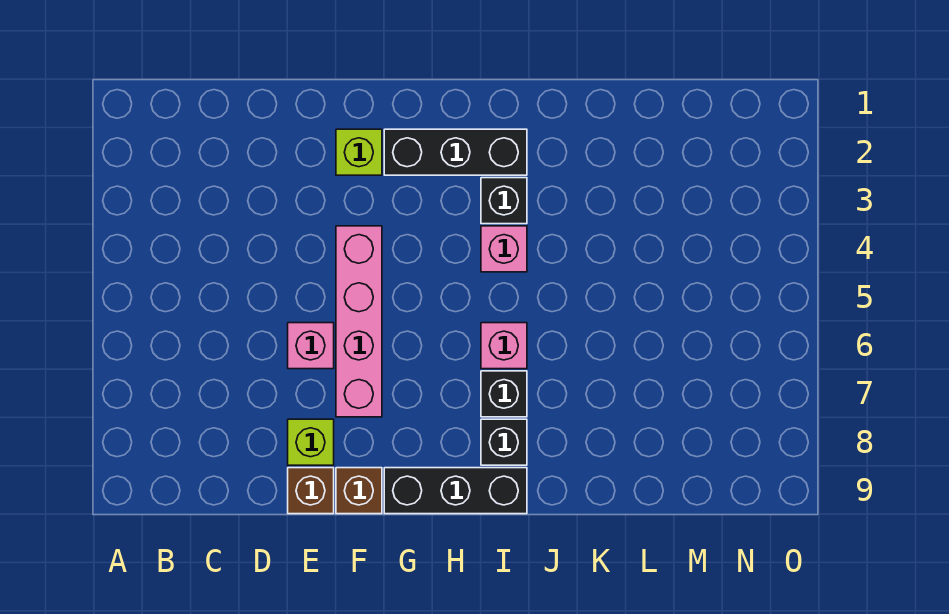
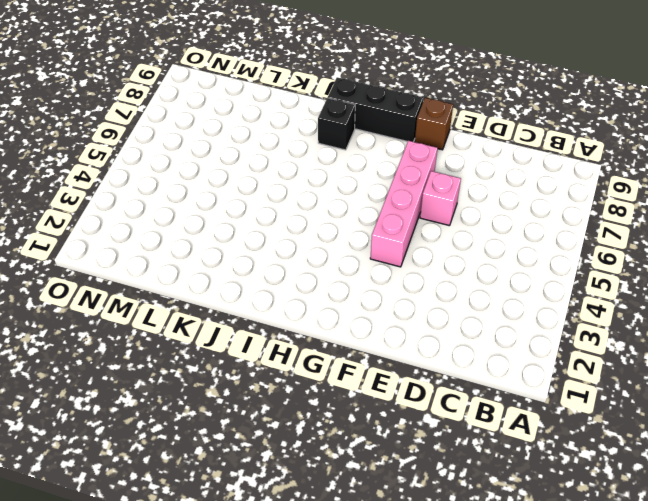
none -> lime 1x1 brick [288,419,334,465]
none -> brown 1x1 brick [288,468,334,514]
none -> lime 1x1 brick [336,129,382,175]

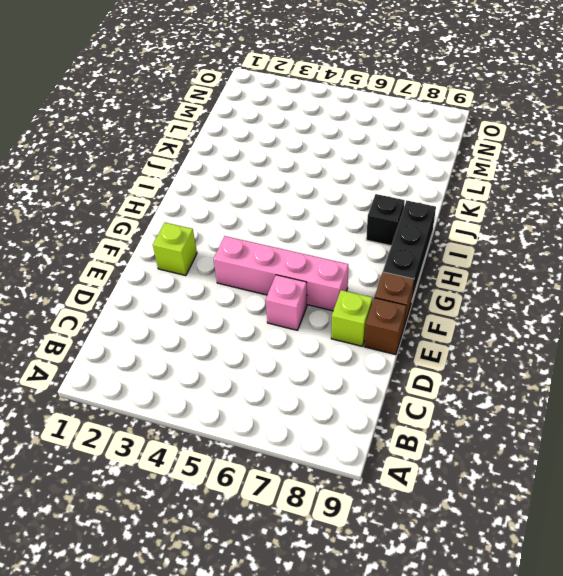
none -> black 1x3 brick [384,129,527,175]
none -> black 1x1 brick [481,178,527,224]
none -> pink 1x1 brick [481,226,527,272]

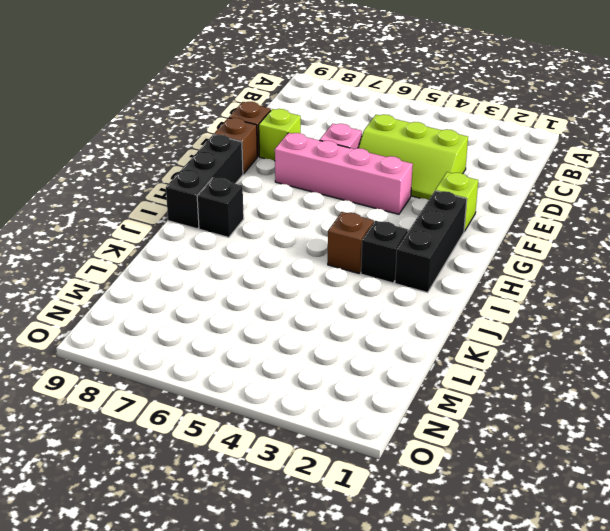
lime 2x3 slope [358,114,468,200] -> none
brown 1x1 brick [328,212,374,274] -> pink 1x1 brick [481,226,527,272]
none -> pink 1x1 brick [481,323,527,369]
none -> black 1x1 brick [481,371,527,417]

